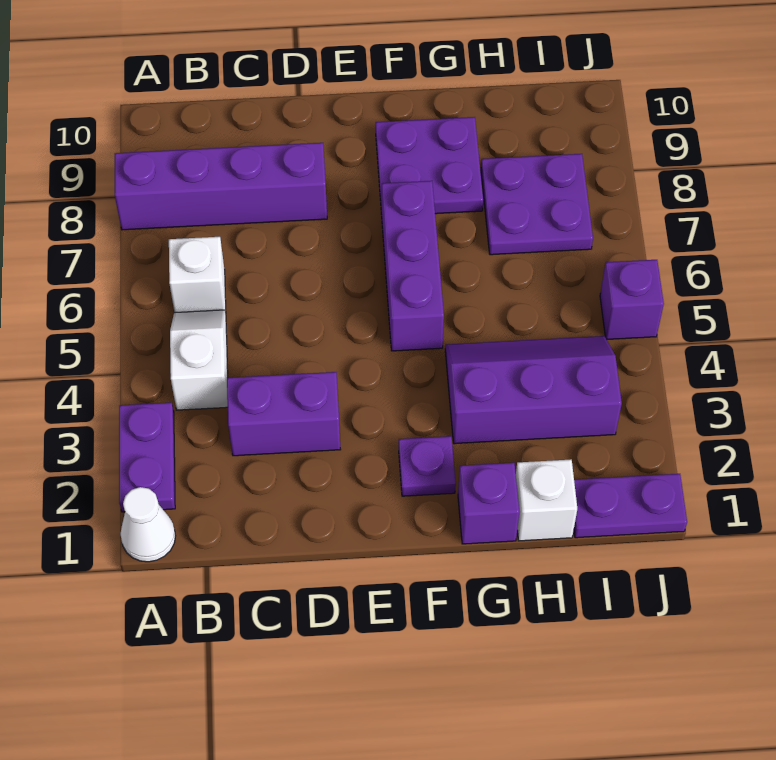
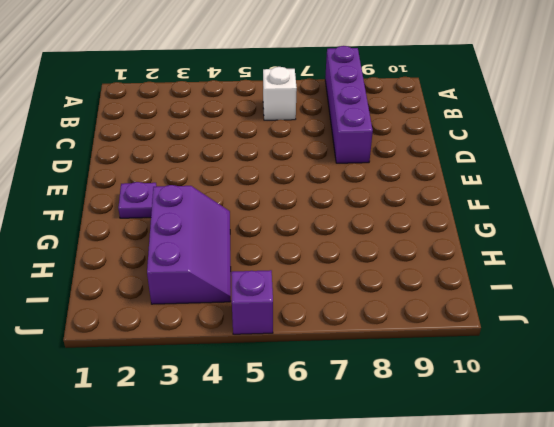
none -> white 1x1 cone [120,487,176,562]
none -> purple 1x2 plate [119,403,175,512]
none -> white 1x2 slope [170,310,228,410]

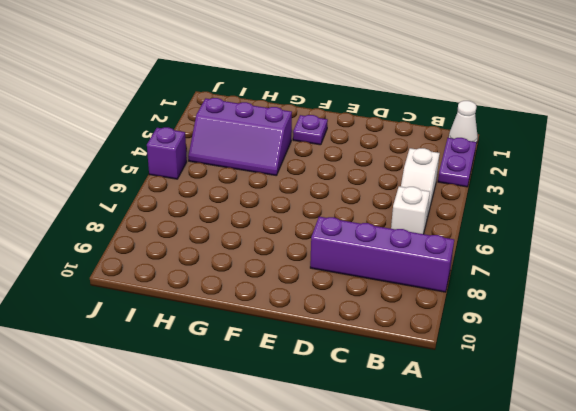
none -> purple 1x2 brick [227,372,341,456]
none -> purple 1x3 brick [382,181,444,351]
none -> purple 2x2 plate [376,117,483,214]

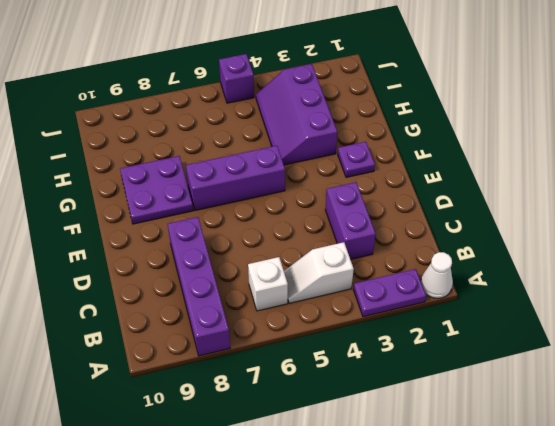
none -> purple 1x1 brick [458,463,519,544]
none -> white 1x1 brick [516,460,577,541]
none -> purple 2x2 plate [481,154,593,255]

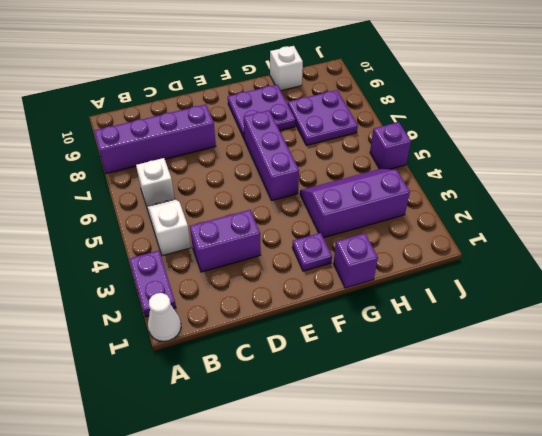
white 1x1 brick [270,46,303,91] -> white 1x1 brick moved to [516,460,577,541]
none -> purple 1x2 plate [574,474,687,538]

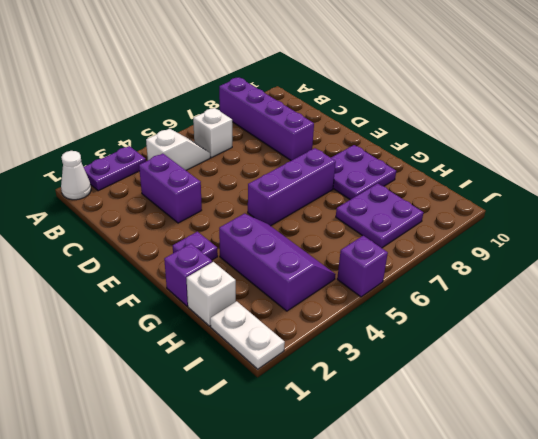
white 1x2 plate [210,301,285,369] -> purple 1x2 plate [574,474,687,538]

